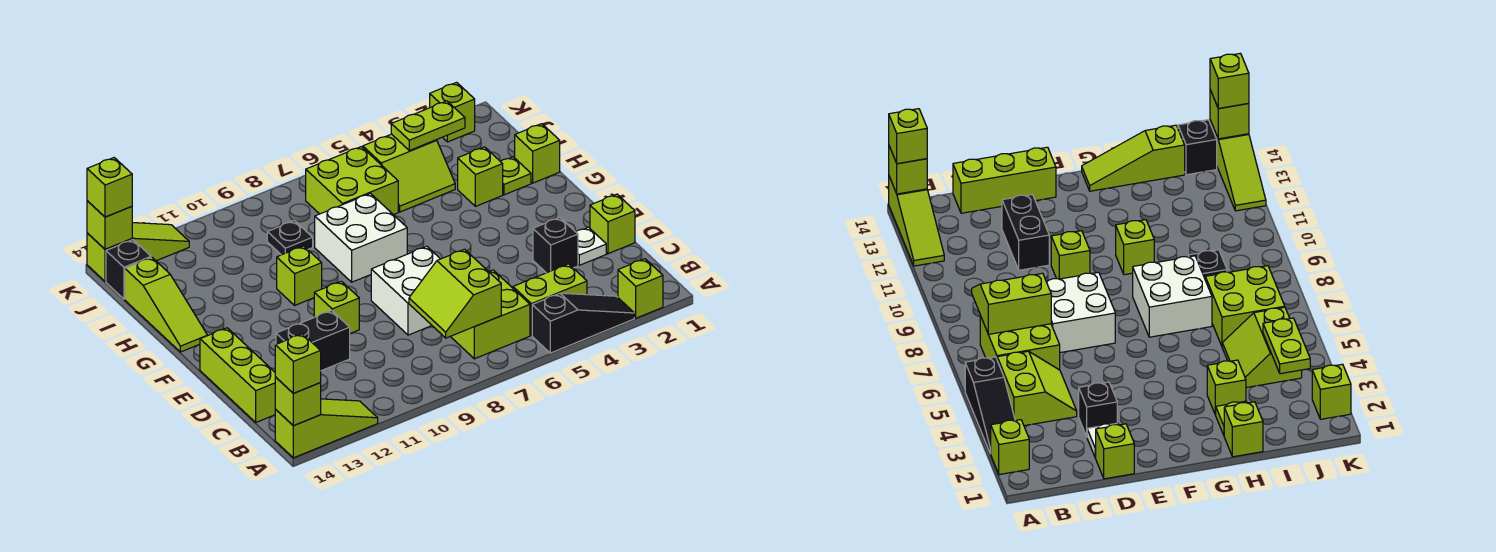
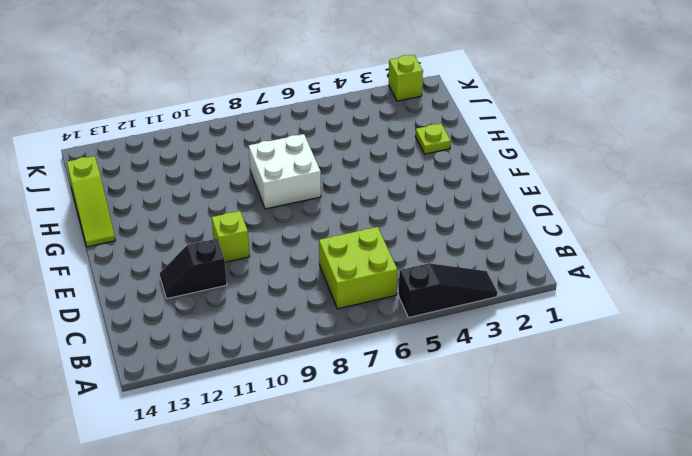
black 1x2 slope [160,239,227,299] -> black 1x2 brick [276,311,350,371]
none -> lime 1x1 brick [618,259,663,318]
none -> lime 1x3 slope [275,399,378,458]
none -> lime 2x2 slope [512,264,587,335]
none -> lime 1x3 brick [200,328,276,422]

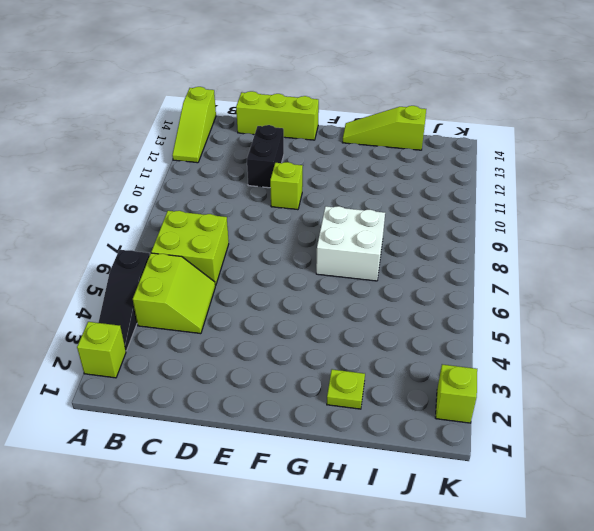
none -> lime 1x1 brick [590,194,635,254]
none -> white 1x1 plate [576,227,606,265]
none -> black 1x1 brick [533,218,578,273]
none -> white 2x2 brick [371,246,440,335]

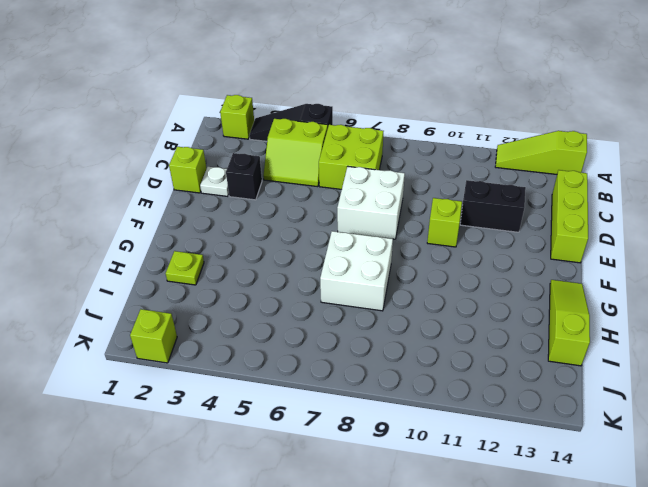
none -> lime 1x1 brick [277,246,322,305]
none -> lime 1x1 brick [515,124,560,183]
none -> lime 1x1 brick [458,147,503,206]
none -> lime 2x2 slope [363,134,455,212]

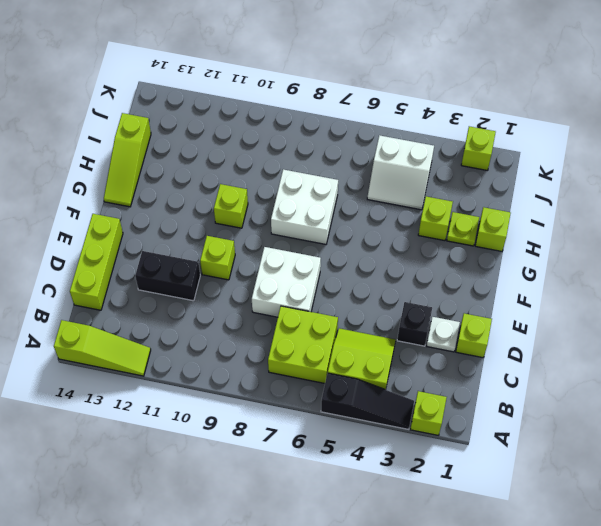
white 2x2 slope [367,135,434,210] -> lime 2x2 slope [363,134,455,212]
none -> lime 2x2 brick [306,147,398,215]
none -> black 1x1 plate [267,221,313,255]
none -> black 1x1 brick [106,240,151,299]
none -> lime 1x3 slope [87,223,189,282]

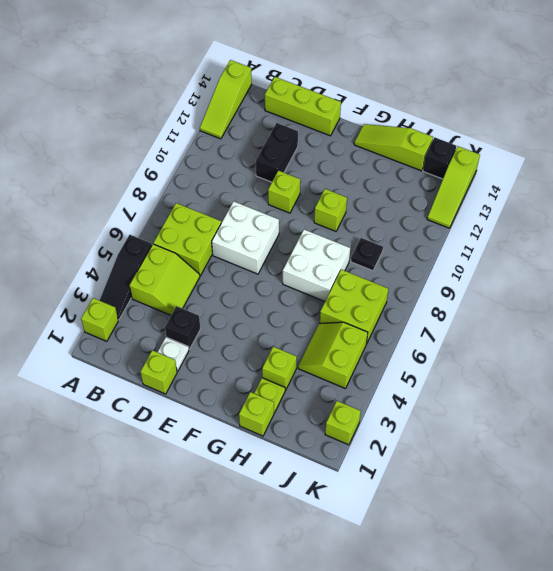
none -> lime 1x1 brick [275,377,321,426]
none -> lime 2x2 slope [409,249,501,338]
none -> lime 1x2 plate [391,101,465,150]
none -> lime 1x1 brick [87,201,132,249]

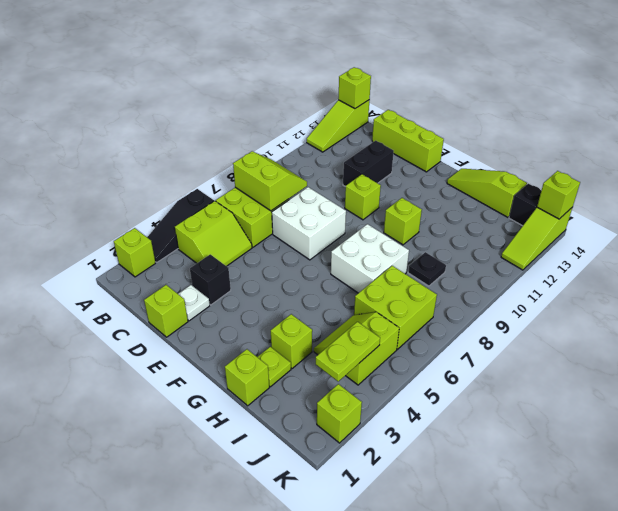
none -> lime 1x1 brick [275,334,321,393]
none -> lime 1x1 brick [87,158,132,217]

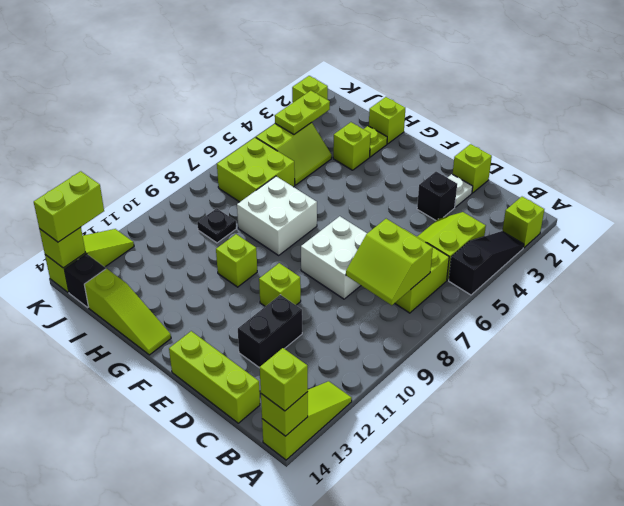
lime 1x2 brick [34,171,104,242] -> lime 1x1 brick [87,158,132,217]

